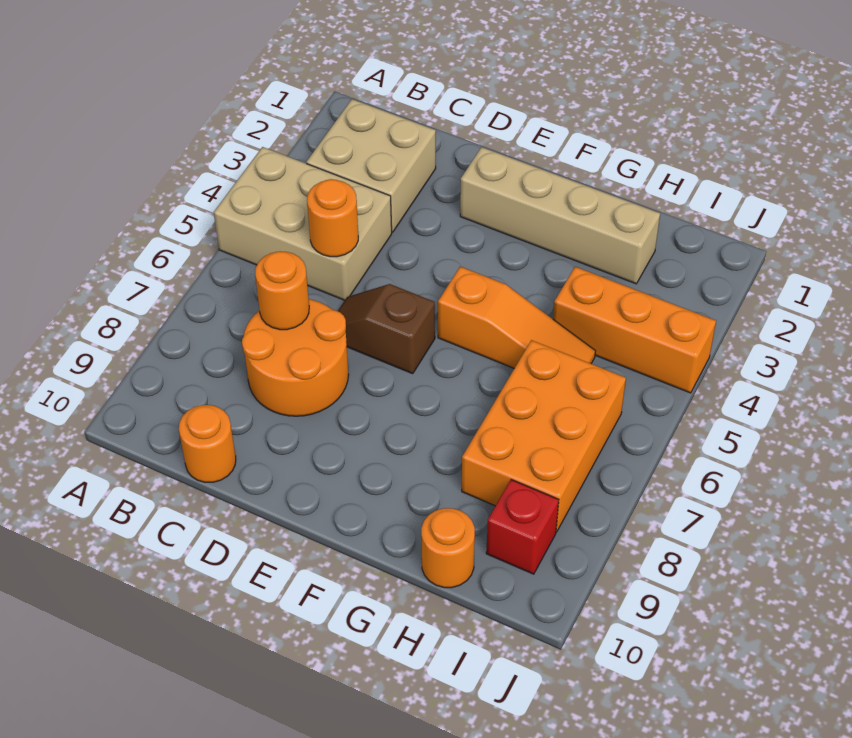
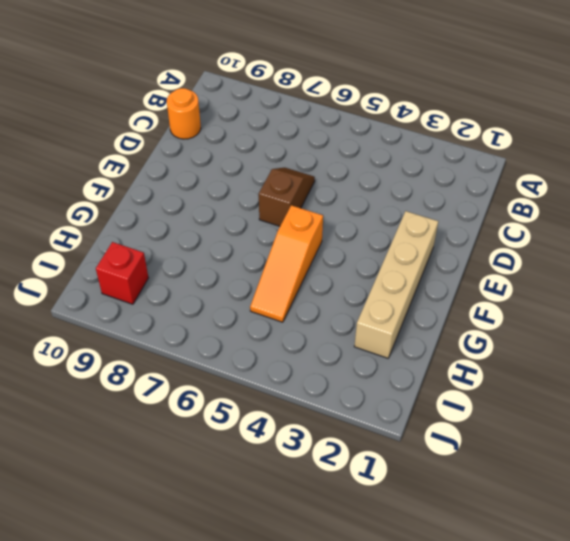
none -> tan 2x3 brick [214,147,392,300]
none -> tan 2x2 brick [306,99,436,232]
none -> orange 2x2 round brick [242,299,349,416]

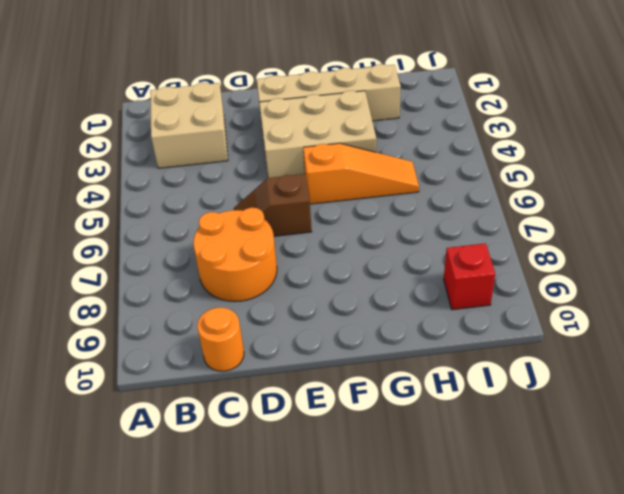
tan 2x3 brick [259,91,376,178] -> tan 2x3 brick moved to [214,147,392,300]
none -> orange 1x3 brick [553,267,716,393]
none -> orange 2x3 brick [462,340,626,532]
none -> orange 1x1 round brick [421,508,475,588]

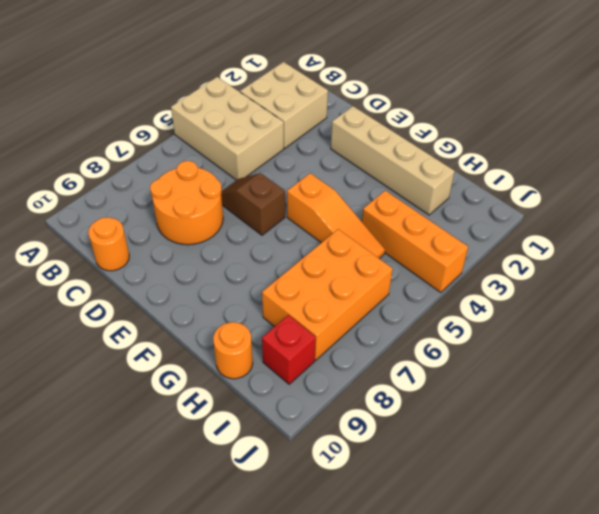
none -> orange 1x1 round brick [307,179,358,257]
none -> orange 1x1 round brick [255,251,309,330]

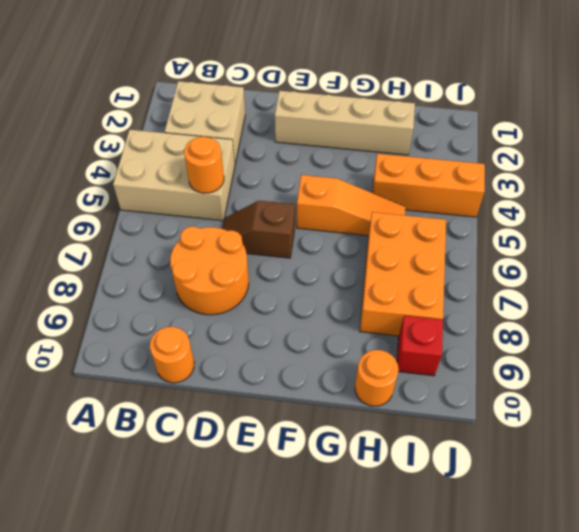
none -> orange 1x1 round brick [255,251,309,330]

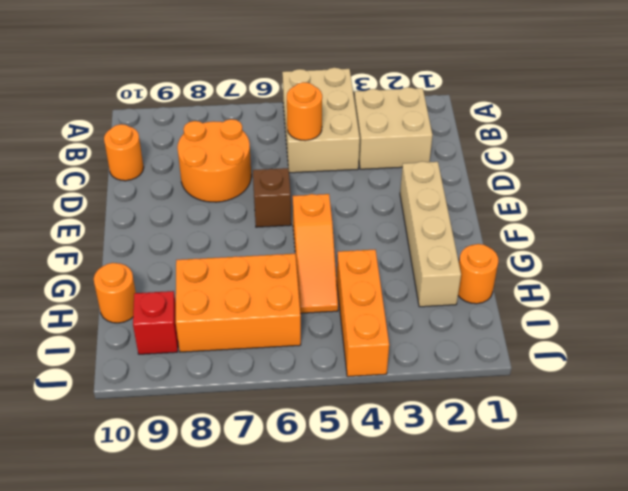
orange 1x1 round brick [458,244,498,304] -> orange 1x1 round brick moved to [255,251,309,330]

